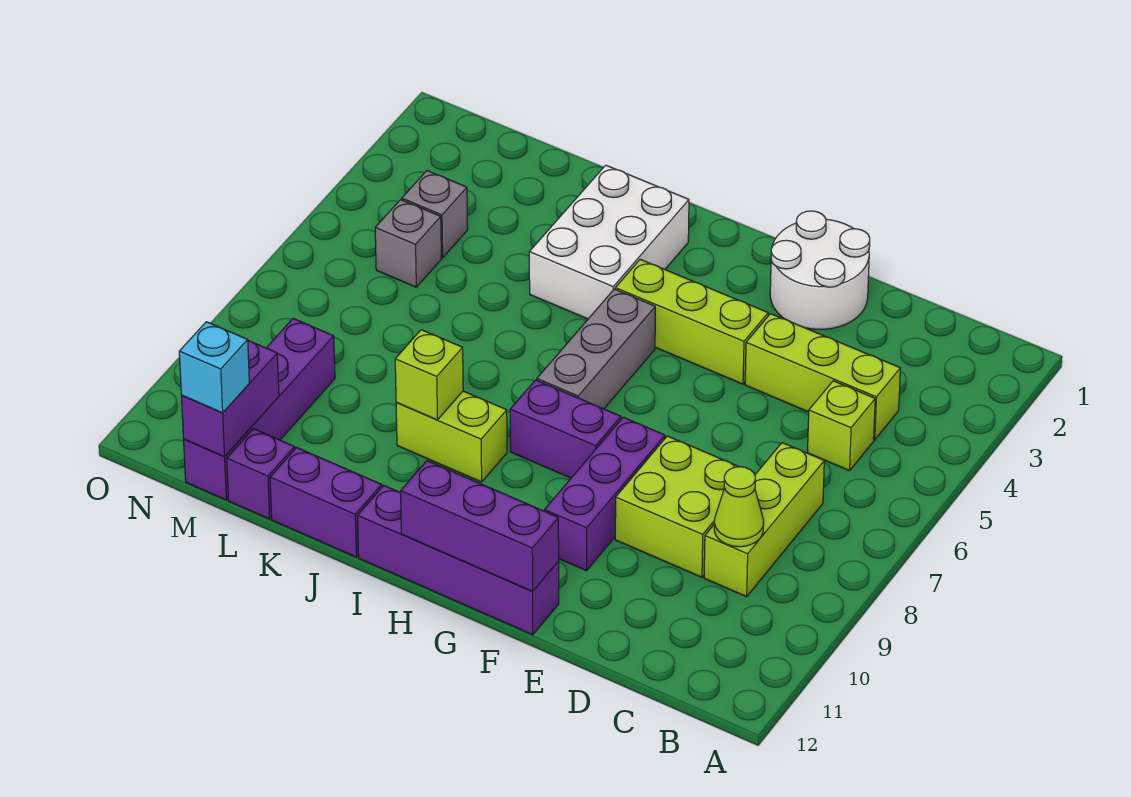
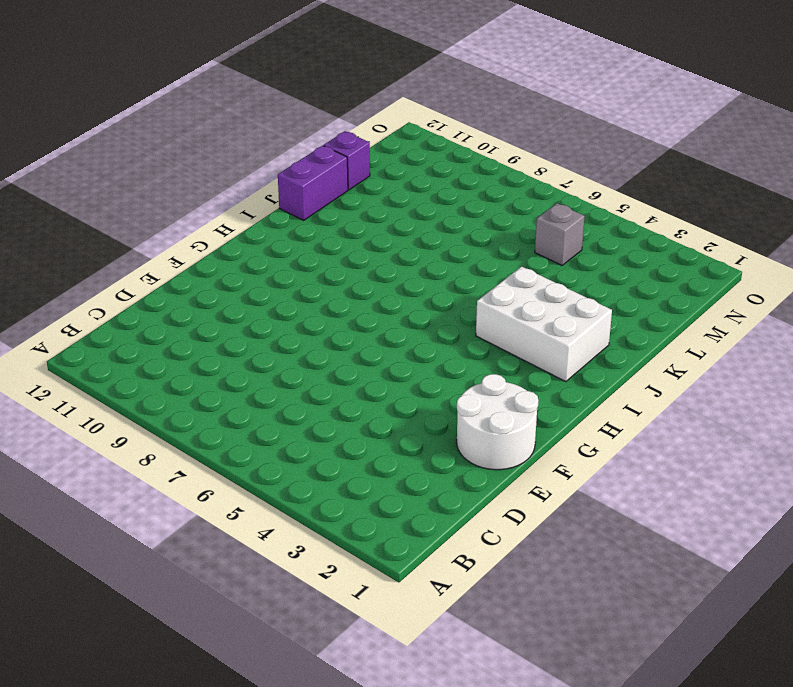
none -> lime 1x3 brick [745,314,900,440]
none -> lime 1x1 brick [808,381,875,471]
none -> lime 1x3 brick [704,443,824,597]

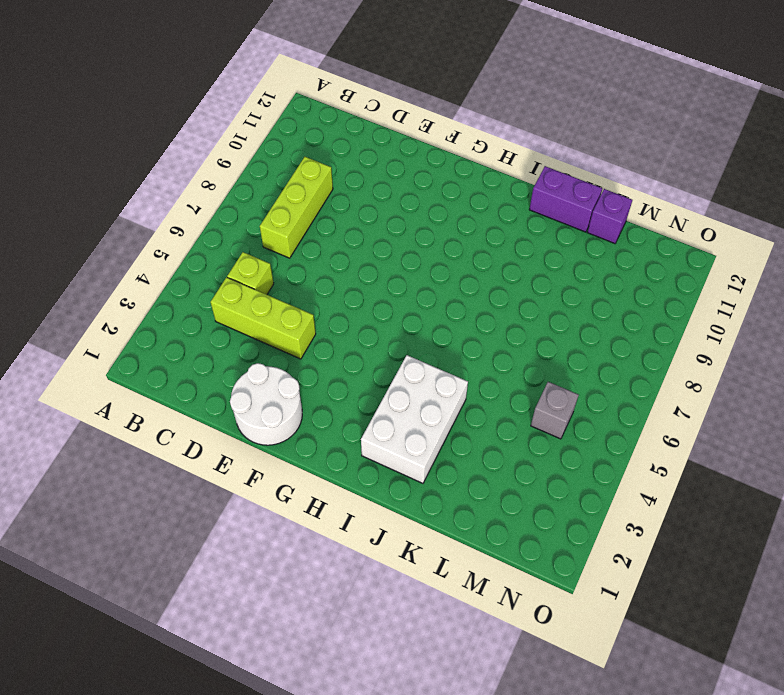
none -> lime 2x2 brick [615,436,739,577]
none -> lime 1x3 brick [615,259,768,384]
none -> purple 1x3 brick [544,417,665,571]

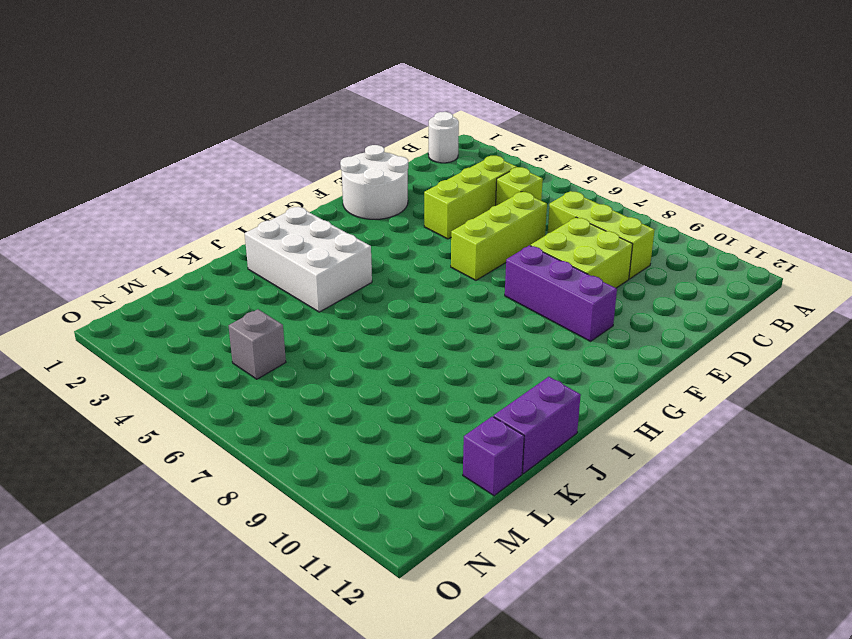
white 1x1 round brick [428,112,459,163] -> none
lime 1x3 brick [451,192,547,280] -> lime 1x3 brick moved to [615,259,768,384]
none -> purple 1x4 brick [357,486,559,635]
none -> purple 1x2 brick [510,380,621,478]
none -> grey 1x3 brick [537,289,655,409]

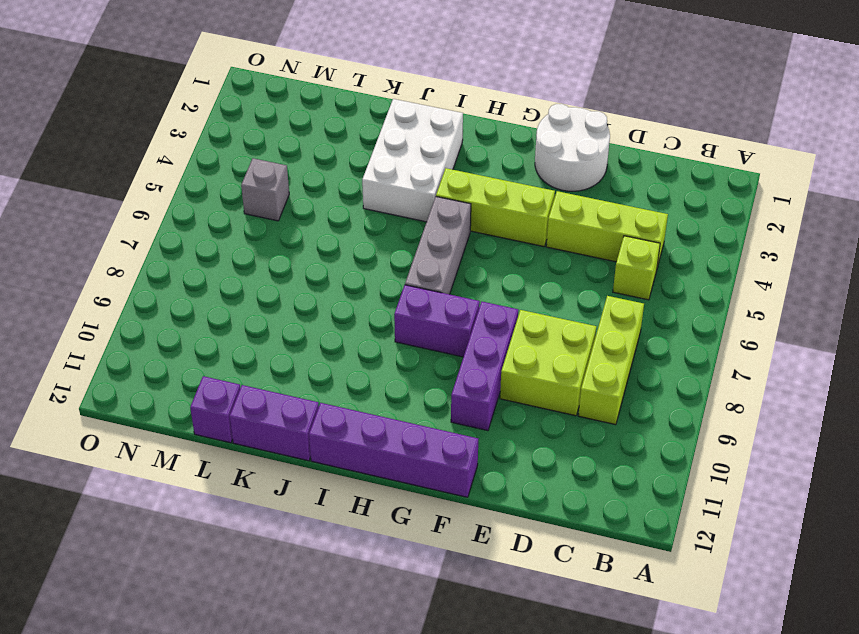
none -> lime 1x2 brick [396,391,507,482]
none -> grey 1x1 brick [402,171,468,258]
none -> purple 1x4 brick [184,318,335,500]

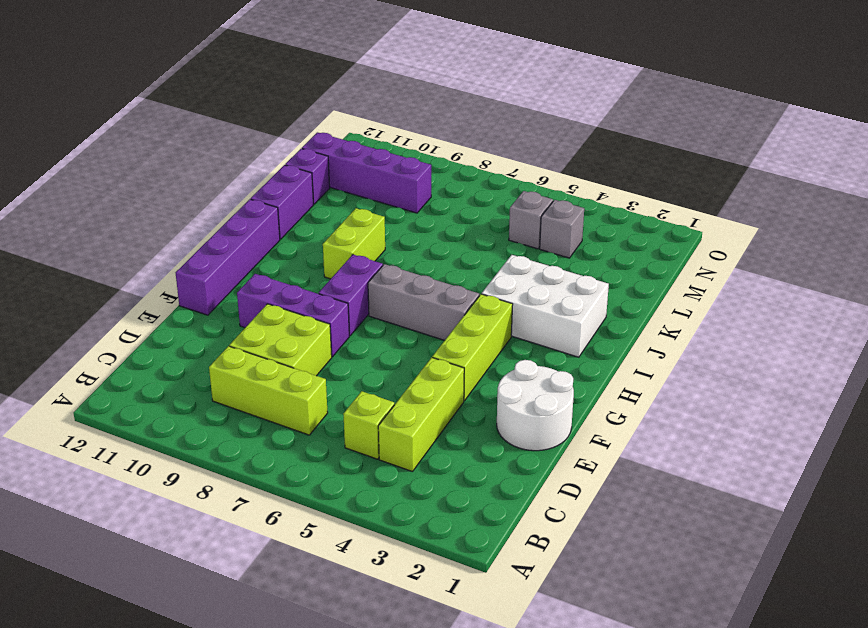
none -> lime 1x1 cone [714,467,764,547]
none -> purple 1x3 brick [401,461,559,592]
none -> lime 1x1 brick [395,330,463,420]

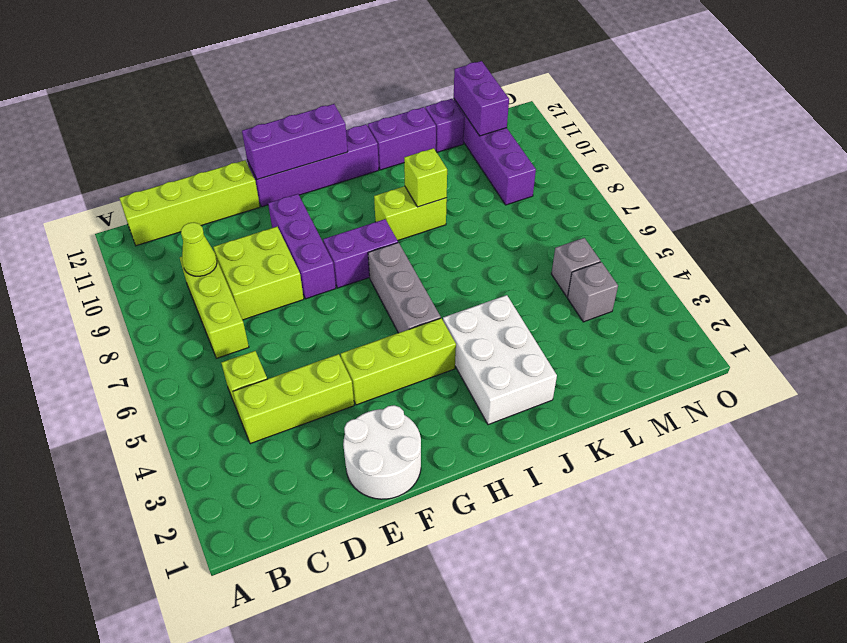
lime 1x4 brick [119,160,260,246] -> none
none -> cyan 1x1 brick [179,322,249,413]

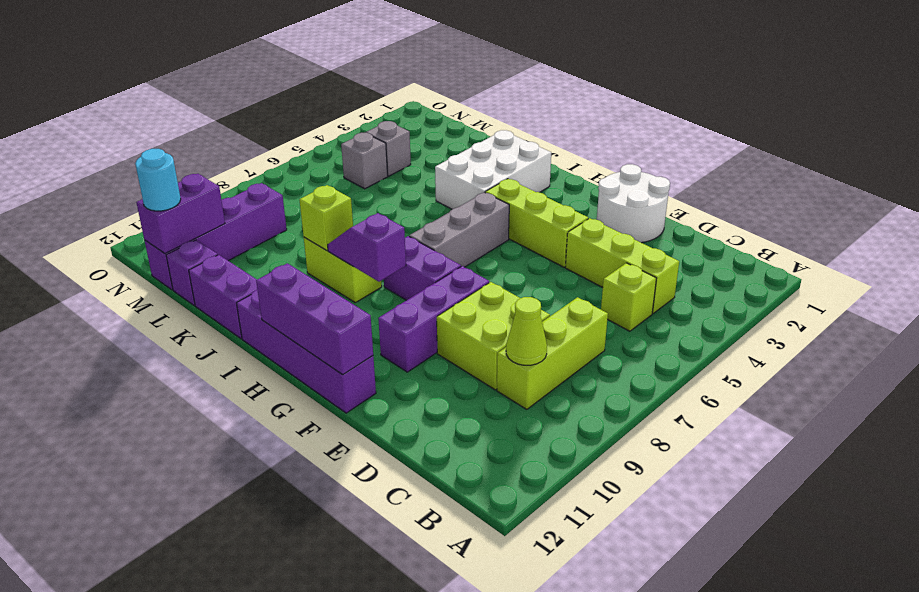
purple 1x2 slope [328,213,406,282] -> none
cyan 1x1 round brick [135,149,181,211] -> cyan 1x1 brick [179,322,249,413]

